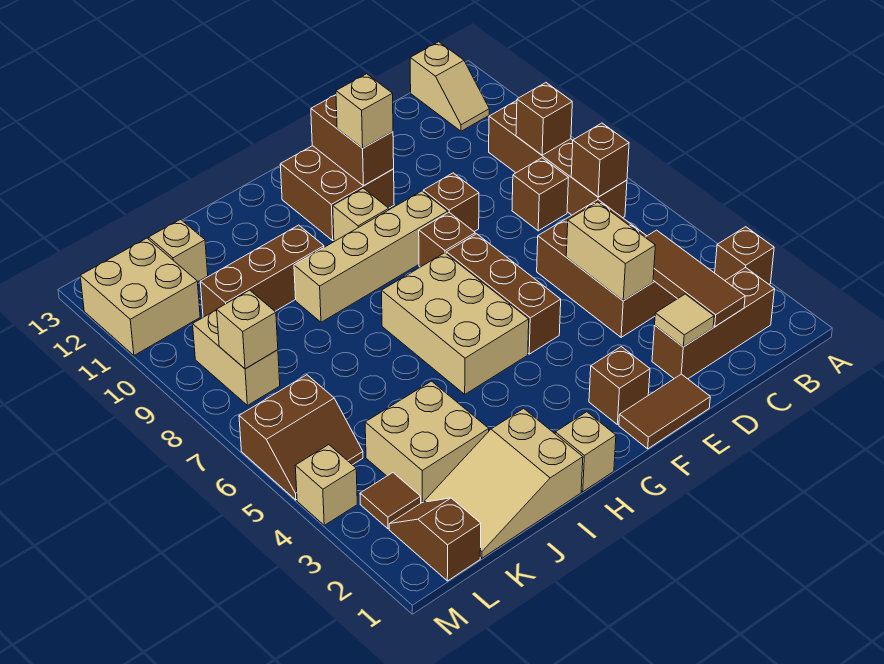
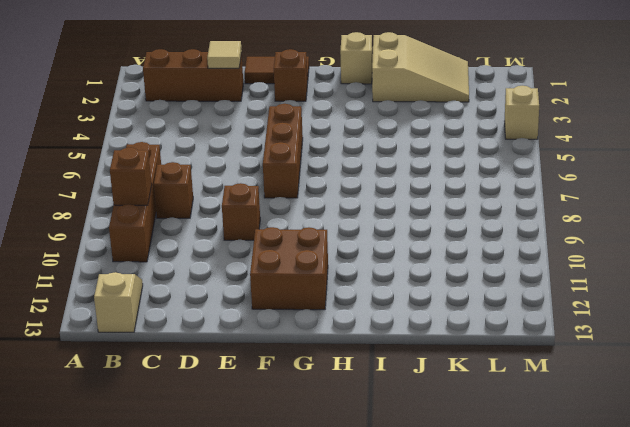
none -> brown 1x1 brick [715,227,774,284]
none -> brown 2x3 brick [537,200,677,337]
none -> brown 1x1 brick [419,212,475,267]
none -> tan 1x4 brick [294,191,448,322]

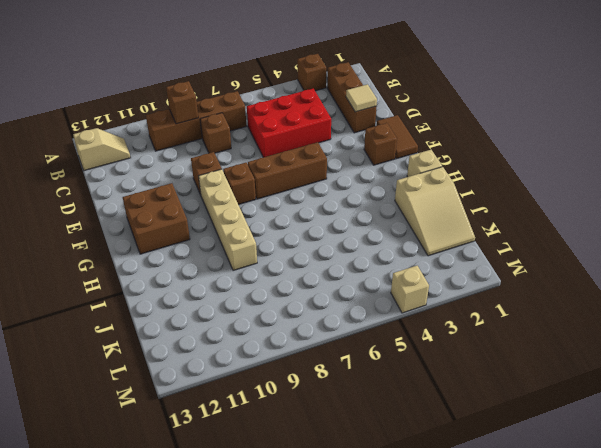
red 2x3 brick [247,88,331,157] -> brown 2x3 brick [537,200,677,337]
none -> tan 2x3 brick [382,253,529,394]
none -> tan 1x1 brick [333,188,389,241]
none -> brown 1x3 brick [200,225,324,317]
none -> tan 2x2 brick [365,381,489,503]

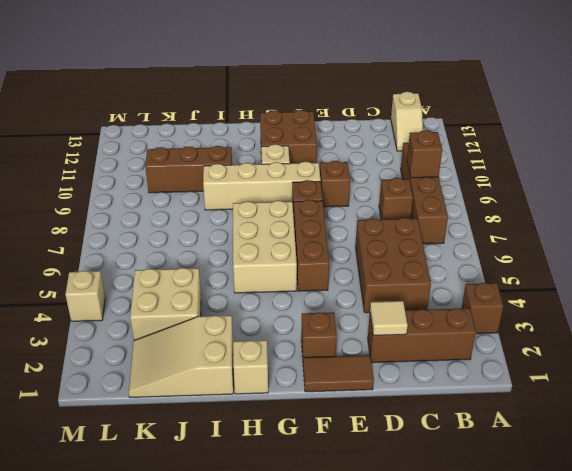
none -> tan 1x1 brick [149,219,208,282]
none -> brown 1x2 slope [389,498,481,581]
none -> brown 1x1 tile [360,473,421,529]
none -> brown 2x2 slope [239,375,363,500]

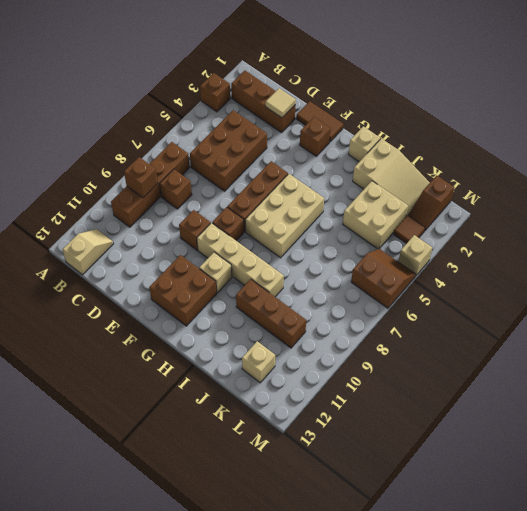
none -> tan 1x2 brick [193,310,280,405]
none -> tan 2x2 brick [80,238,200,355]
none -> brown 1x1 brick [571,123,629,197]
none -> brown 1x3 tile [645,230,745,327]

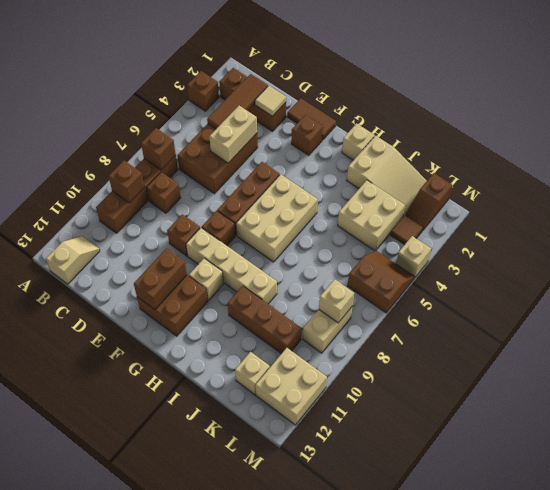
none -> tan 1x1 brick [336,74,393,148]

